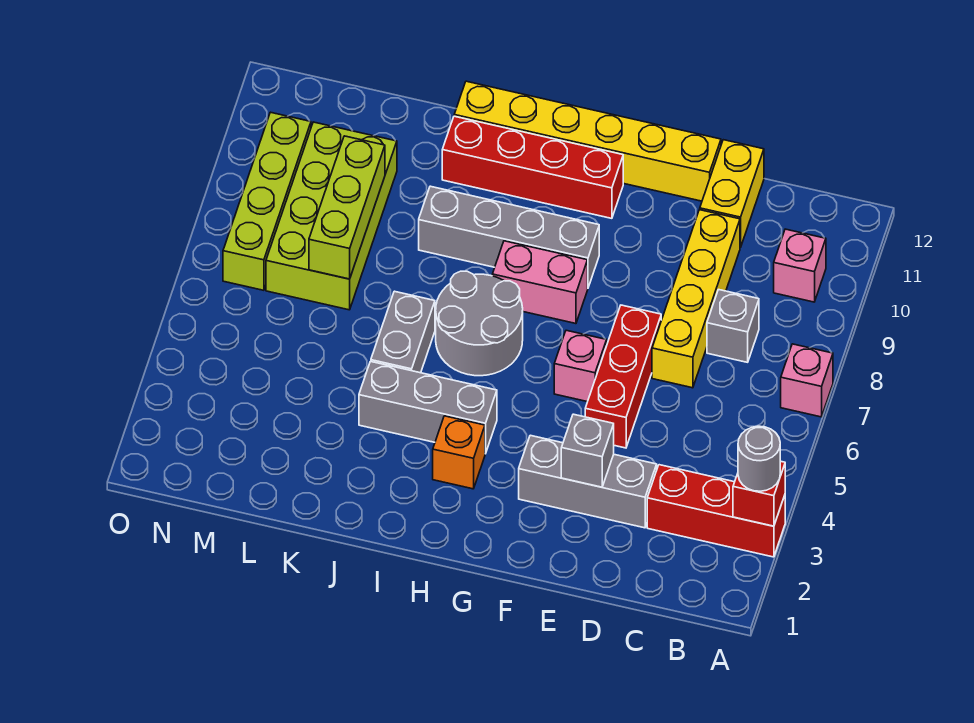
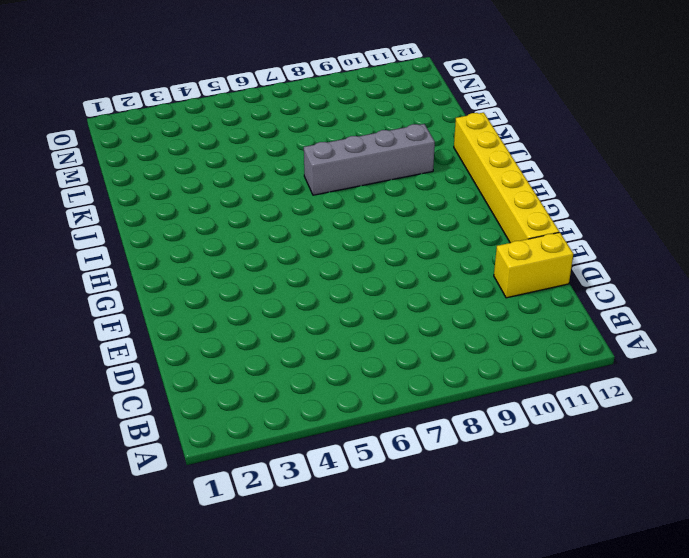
grey 1x4 brick [304,124,435,195] -> grey 1x4 brick turned to [419,186,599,287]
none -> red 1x3 brick [647,465,785,557]
none -> pink 1x1 brick [781,344,833,417]
none -> pink 1x1 brick [774,229,826,302]

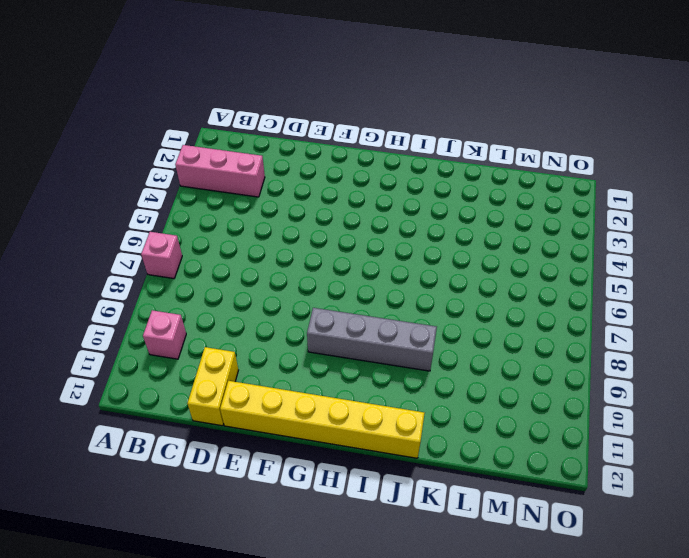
pink 1x3 brick [175,145,265,197] -> red 1x3 brick [647,465,785,557]
none -> grey 1x1 brick [707,290,759,362]
none -> grey 1x3 brick [519,435,657,528]
none -> yellow 1x4 brick [652,210,740,388]

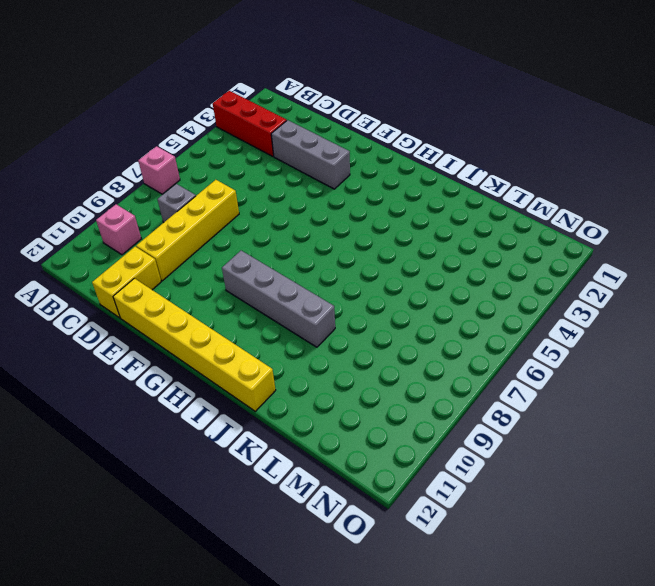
none -> red 1x3 brick [585,305,661,448]
none -> pink 1x1 brick [554,330,607,402]
none -> pink 1x2 brick [492,241,588,324]

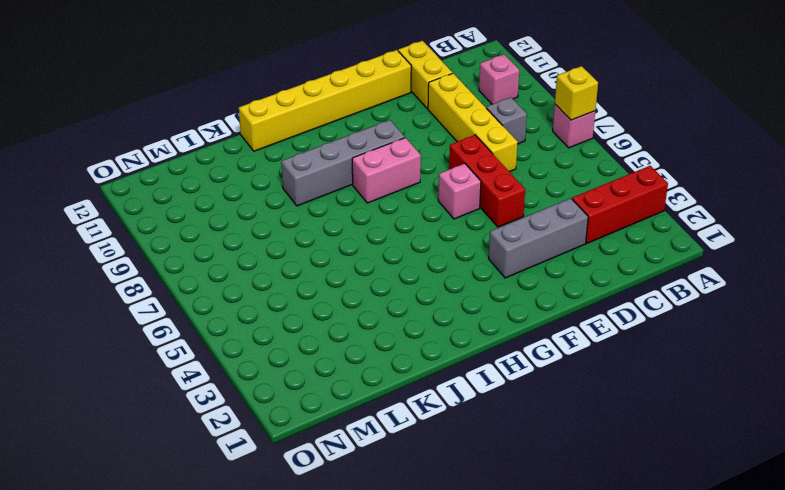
yellow 1x1 brick [555,66,598,120] -> none
none -> red 1x4 brick [442,116,623,218]
none -> orange 1x1 brick [433,416,485,489]
none -> grey 1x3 brick [359,361,497,454]

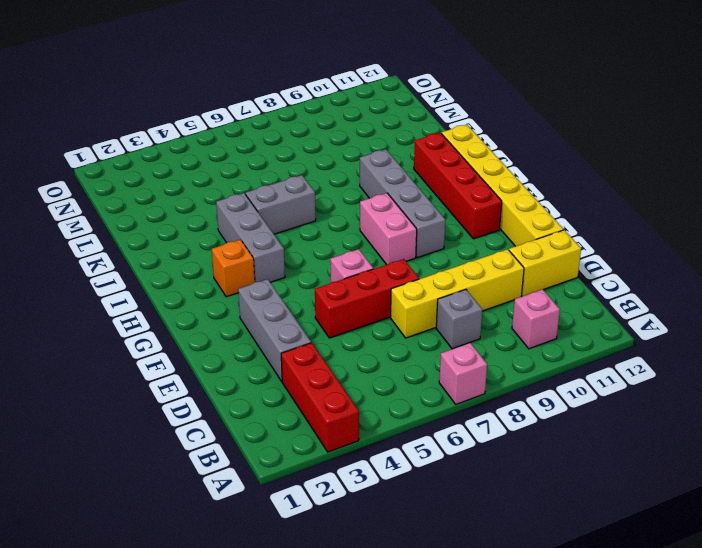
none -> grey 2x2 round brick [436,271,523,376]
none -> lime 2x4 brick [266,122,397,310]
none -> lime 1x4 brick [223,112,311,290]

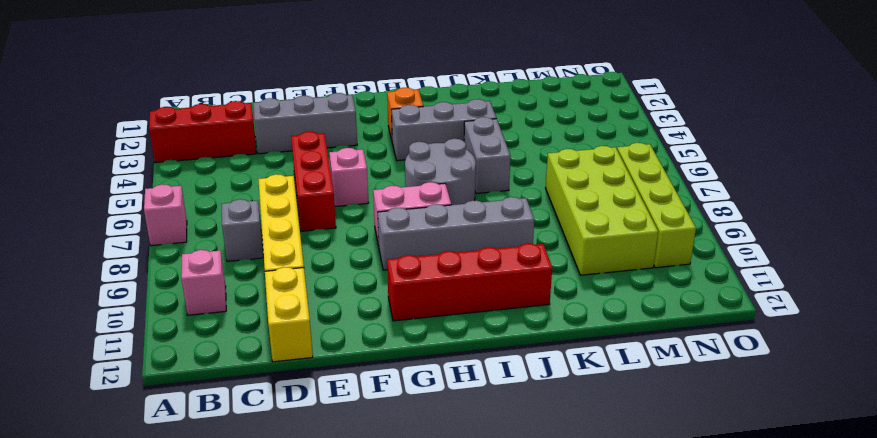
none -> yellow 1x6 brick [454,81,721,201]
none -> red 1x1 brick [733,461,785,526]
none -> grey 1x1 brick [561,414,614,487]

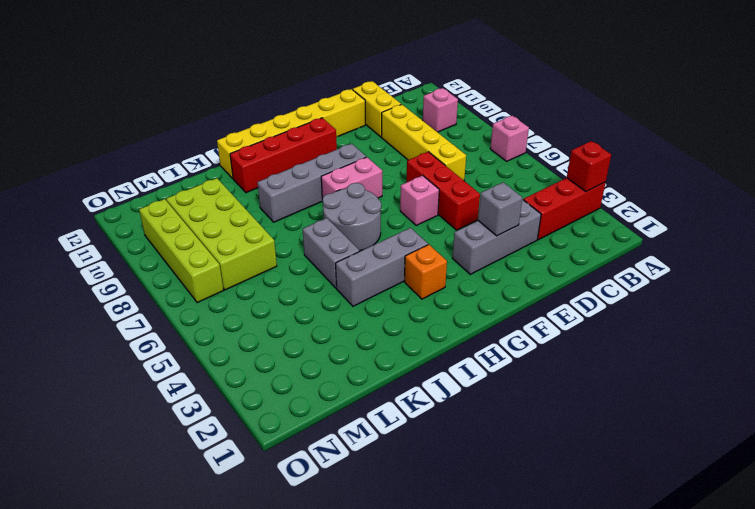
none -> grey 1x1 brick [707,290,759,362]
none -> lime 1x3 brick [309,136,385,279]
none -> grey 1x1 round brick [738,426,780,491]

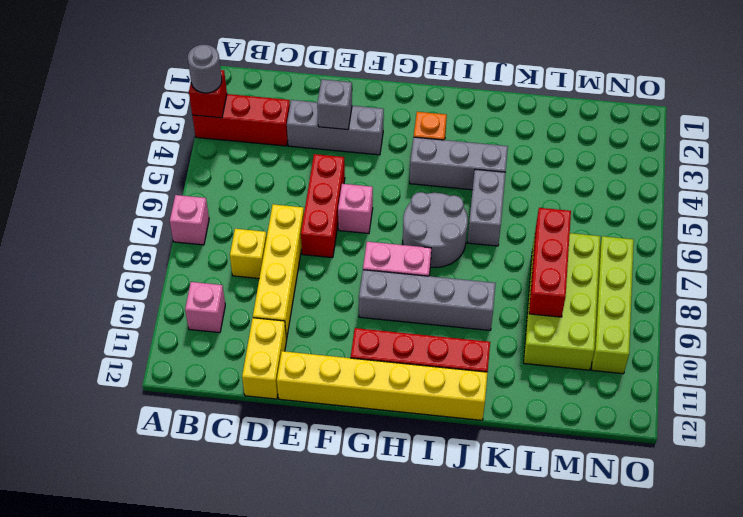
yellow 1x1 brick [230,229,267,278] -> grey 1x1 brick [707,290,759,362]
red 1x3 brick [529,208,571,317] -> lime 1x3 brick [309,136,385,279]

